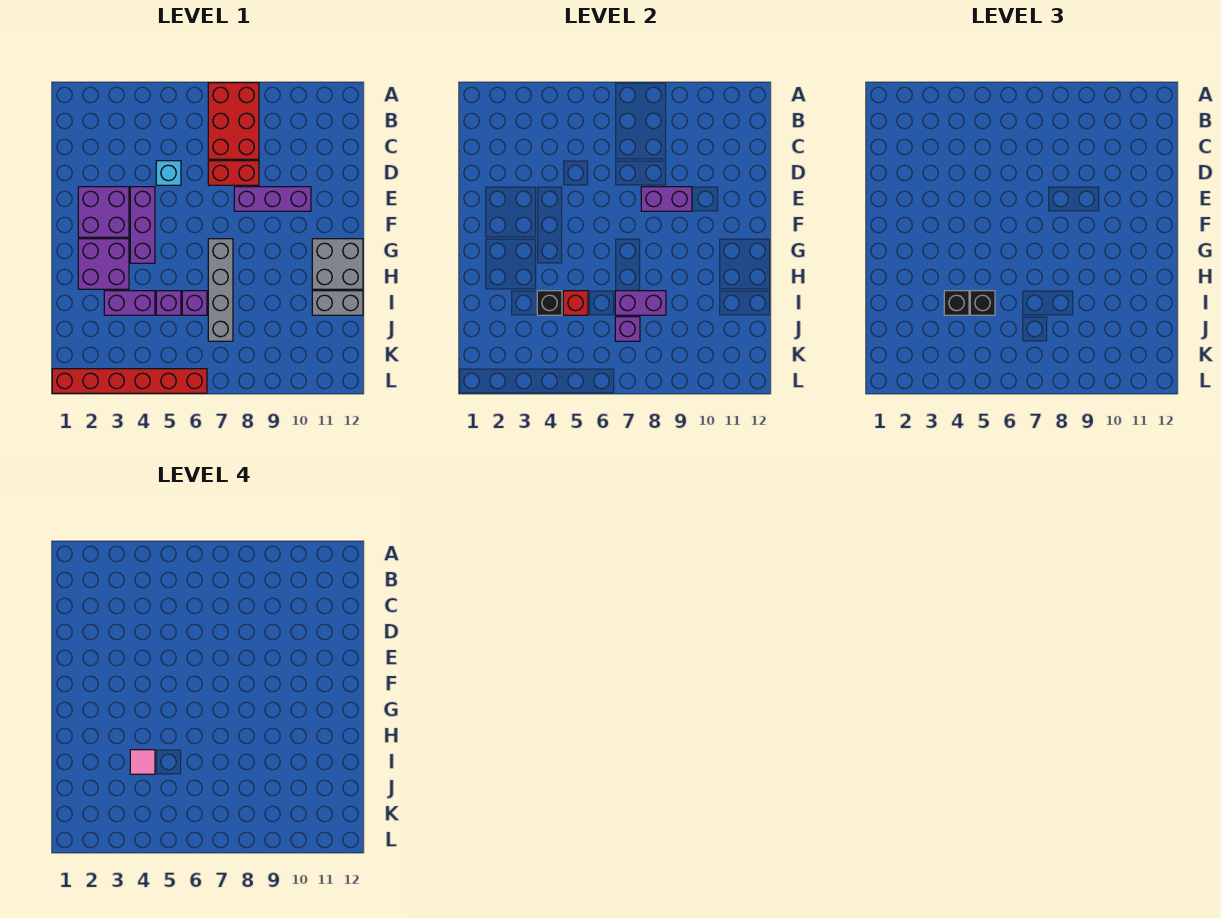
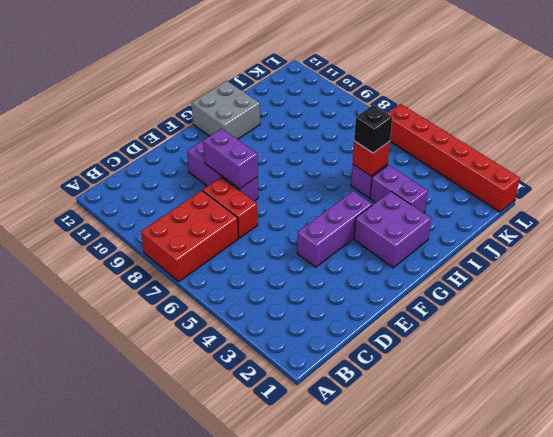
none -> cyan 1x1 brick [156,161,181,185]
none -> purple 2x2 brick [78,187,129,237]
none -> grey 1x4 brick [208,239,233,341]

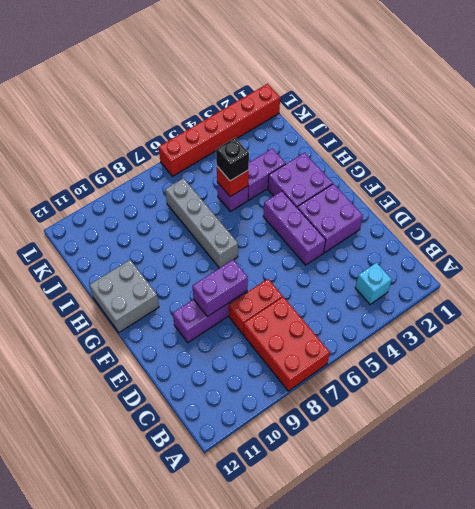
cyan 1x1 brick [355,263,392,304] -> cyan 1x1 brick moved to [156,161,181,185]
none -> purple 1x1 brick [182,291,207,315]
none -> grey 1x2 brick [312,291,363,315]
none -> black 1x1 brick [537,291,562,315]

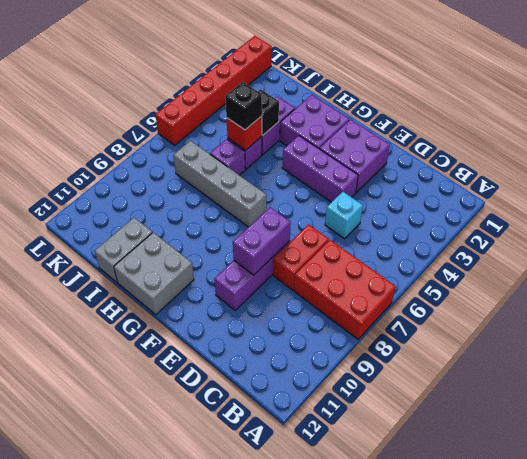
none -> purple 1x2 brick [615,291,666,315]
none -> purple 1x1 brick [615,317,640,341]
none -> black 1x1 brick [944,291,969,315]

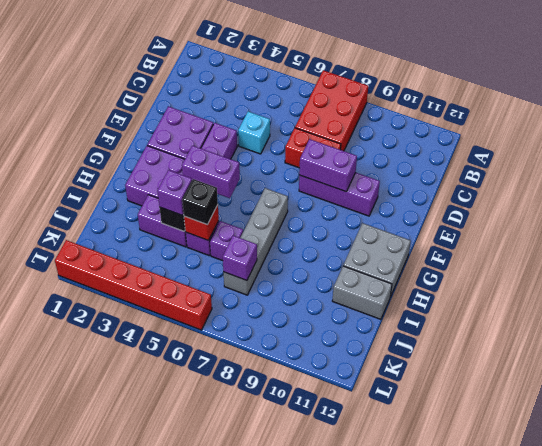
purple 1x2 brick [182,146,240,198] -> purple 1x2 brick moved to [615,291,666,315]
purple 1x1 brick [157,170,192,215] -> black 1x1 brick [944,291,969,315]
none -> pink 1x1 tile [130,750,155,774]

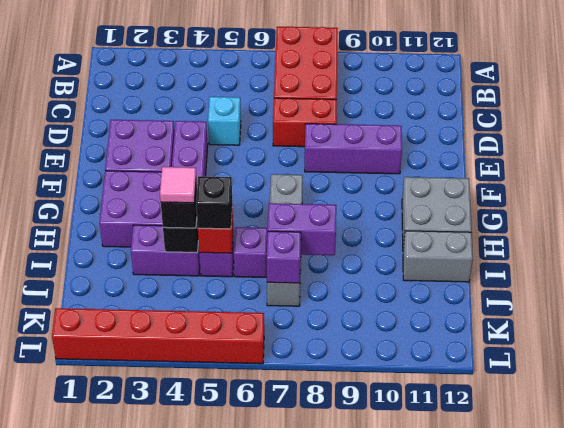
none -> purple 1x2 brick [641,187,692,211]

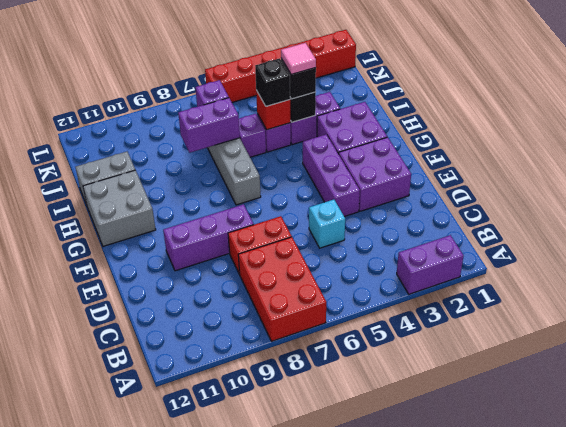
purple 1x2 brick [397,235,463,294] -> purple 1x2 brick moved to [641,187,692,211]

